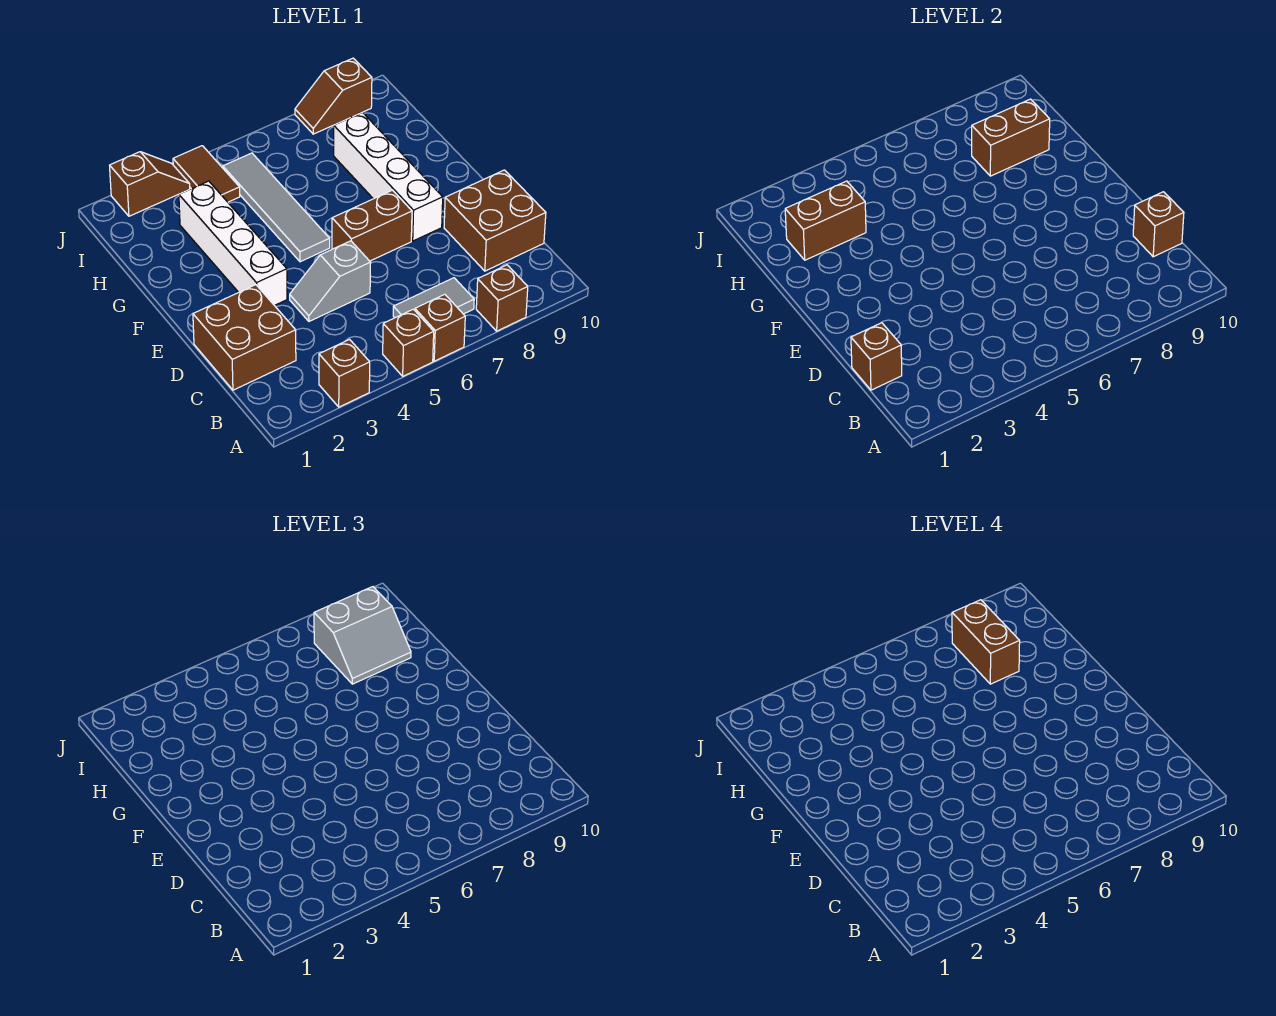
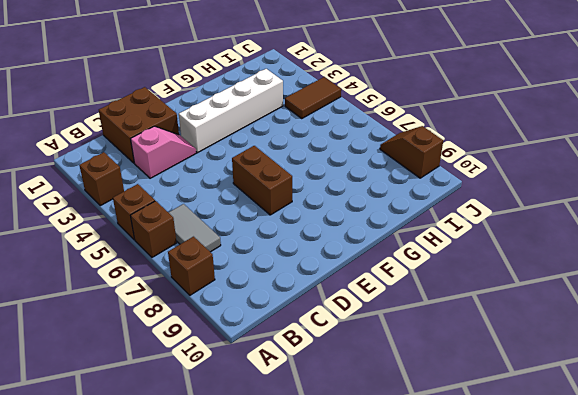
pink 1x2 slope [131,126,196,178] -> none
none -> brown 2x2 brick [444,170,546,271]
none -> grey 1x2 slope [290,241,371,321]
none -> white 1x4 brick [334,112,443,241]

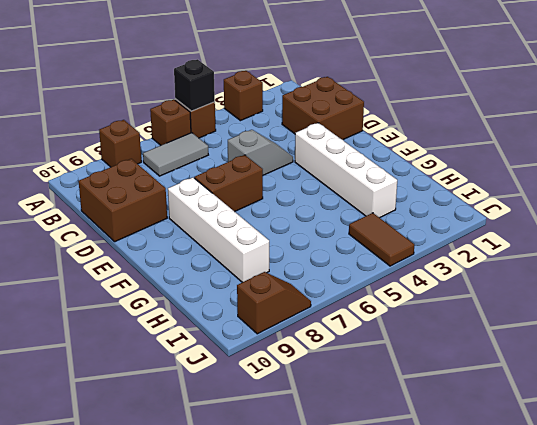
black 1x1 brick [174,59,215,111] -> none
none -> grey 1x4 tile [223,153,330,262]
none -> brown 1x2 slope [110,152,190,216]
none -> brown 1x1 brick [851,323,902,390]

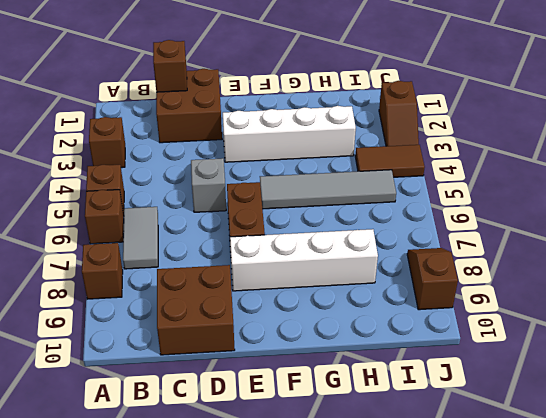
none -> brown 1x1 brick [1133,192,1184,257]
none -> brown 1x2 brick [785,181,866,260]
none -> brown 1x2 brick [972,99,1050,176]

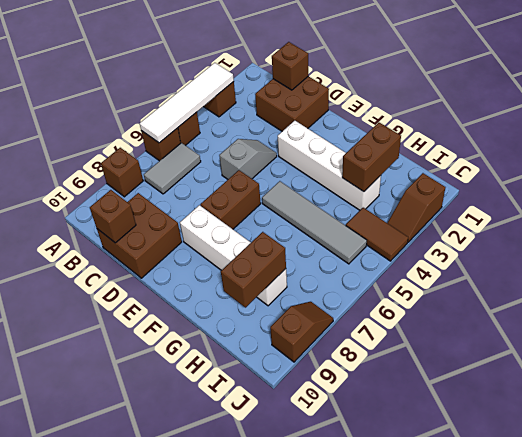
white 1x4 tile [140,63,234,143] -> none
none -> grey 2x2 slope [314,587,411,684]
none -> brown 1x2 brick [952,600,1020,684]

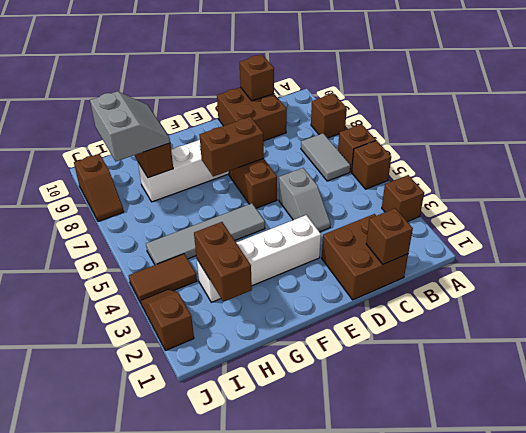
brown 1x2 brick [199,117,264,177] -> brown 1x2 brick moved to [952,600,1020,684]

